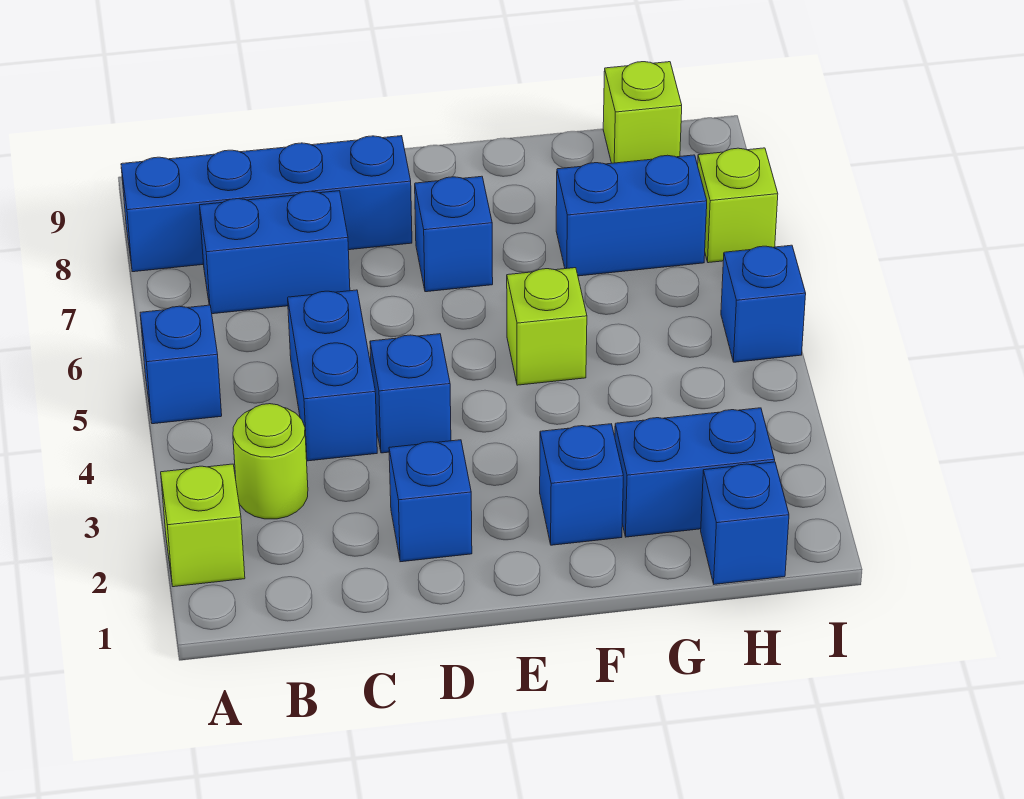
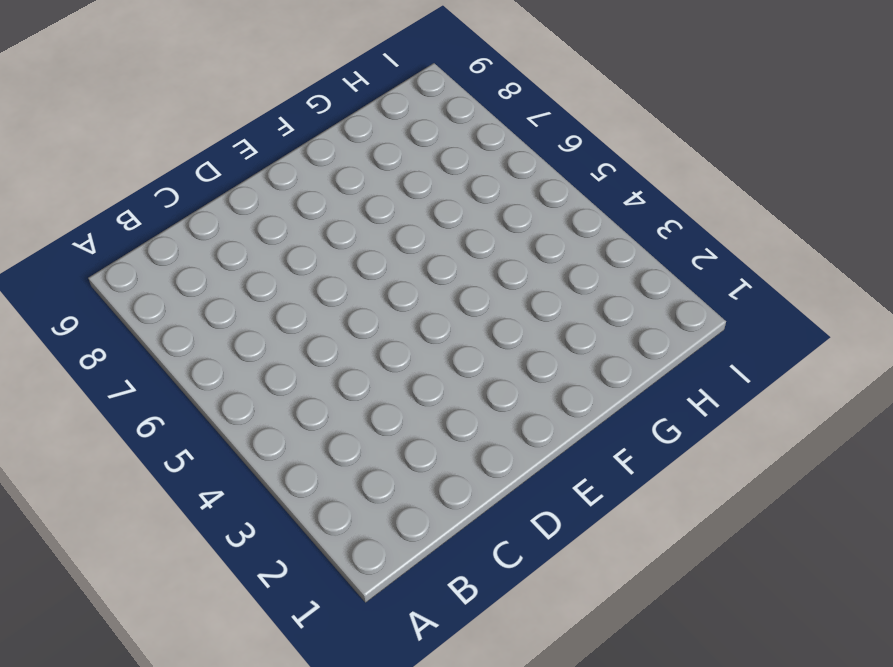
none -> lime 1x1 brick [161,464,245,587]
none -> blue 1x1 brick [140,305,222,424]
none -> blue 1x4 brick [121,136,412,272]

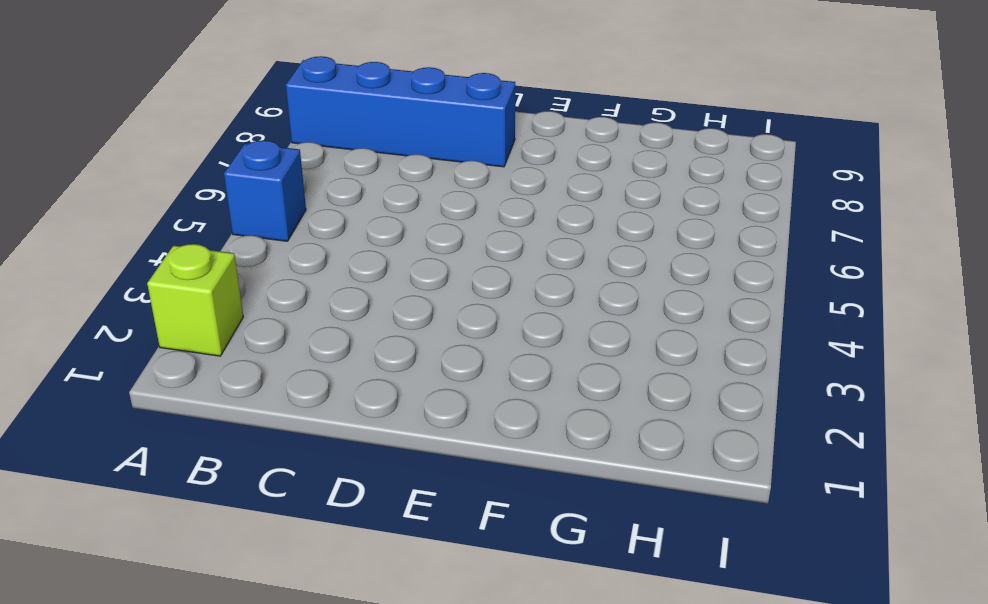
none -> lime 1x1 round brick [233,404,308,519]
none -> blue 1x2 brick [200,191,350,314]
none -> blue 1x2 brick [288,290,377,461]

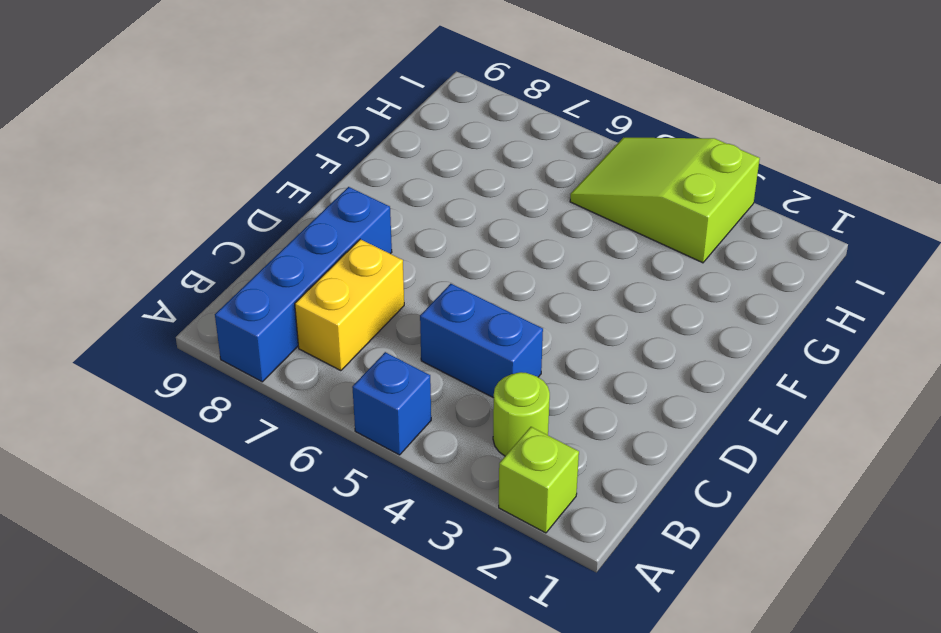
yellow 1x2 brick [295,239,404,371] -> blue 1x2 brick [200,191,350,314]
lime 2x3 slope [570,137,760,263] -> blue 1x1 brick [721,245,806,362]
none -> blue 1x1 brick [389,440,472,562]
none -> blue 1x1 brick [370,334,451,453]
none -> blue 1x1 brick [415,176,493,292]

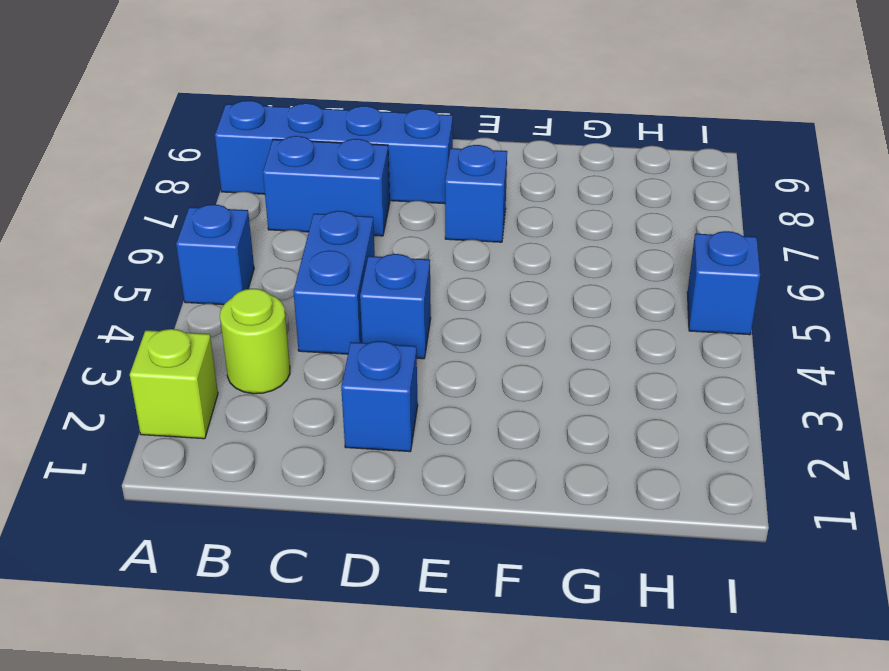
none -> blue 1x1 brick [540,424,623,545]
none -> lime 1x1 brick [507,268,587,385]
none -> blue 1x2 brick [615,408,775,537]

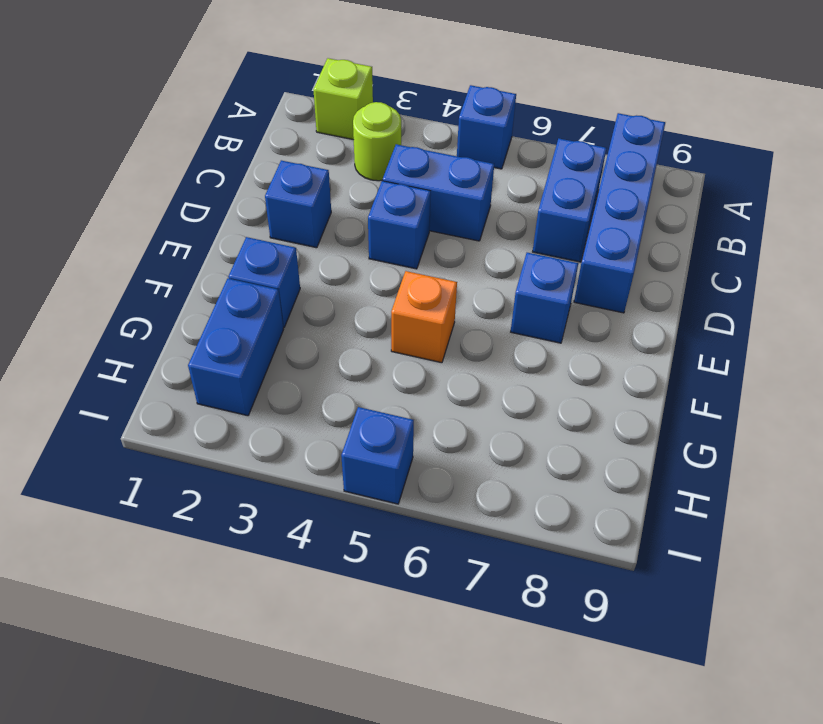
orange 1x1 brick [391,271,457,363] -> lime 1x1 brick [507,268,587,385]
none -> blue 1x2 brick [556,155,707,276]
none -> blue 1x1 brick [701,462,789,584]
none -> lime 1x1 brick [603,62,682,163]

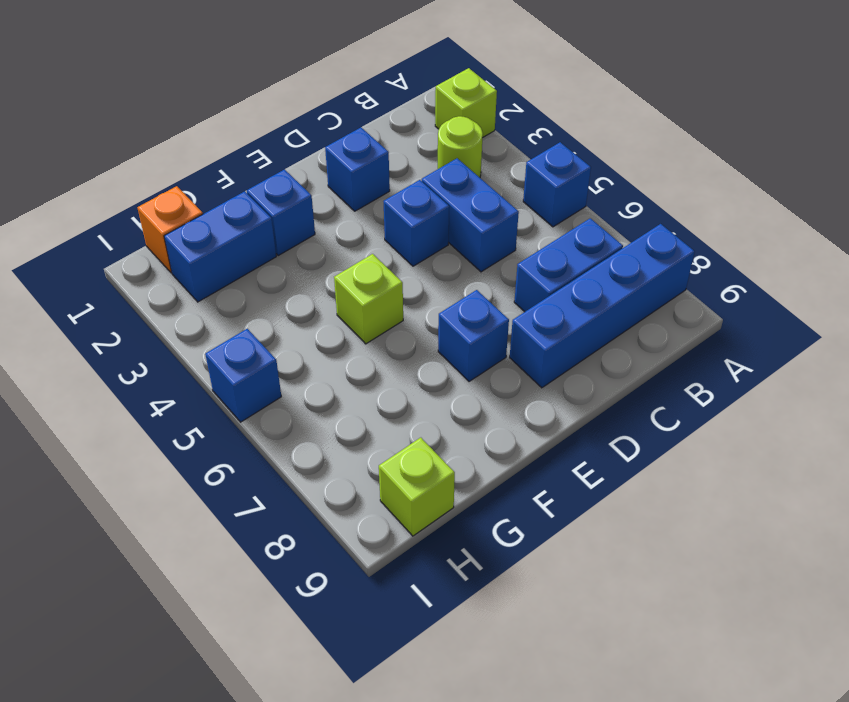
orange 1x1 brick [137,186,203,273] -> blue 1x1 brick [701,462,789,584]
none -> blue 1x2 brick [556,155,707,276]
none -> lime 1x1 brick [698,148,778,263]

